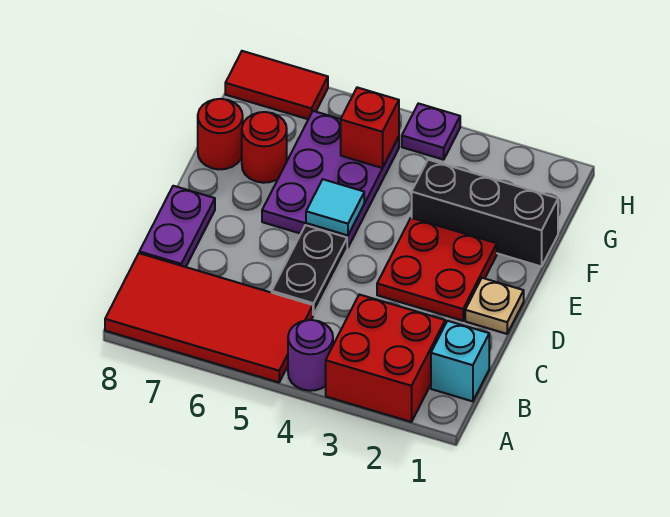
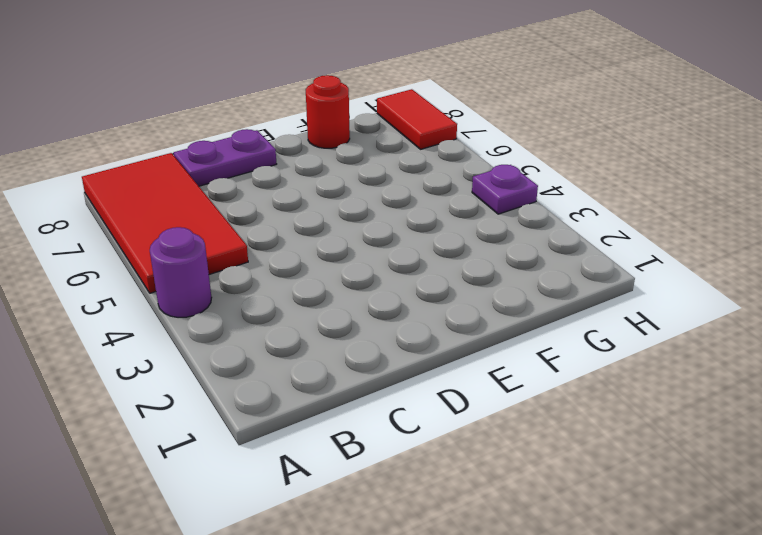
none -> red 2x2 brick [326,294,445,422]
none -> cyan 1x1 brick [431,321,489,401]
none -> black 1x2 plate [272,225,347,315]

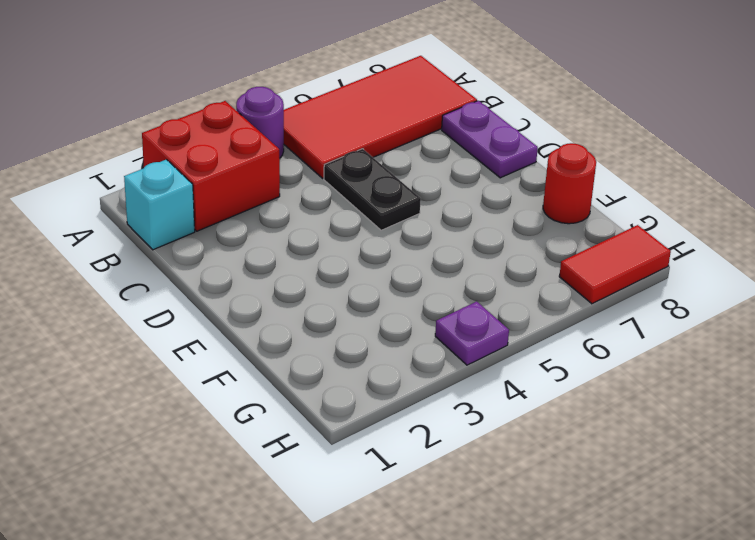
none -> tan 1x1 plate [465,278,524,334]
none -> red 2x2 plate [377,218,497,321]
none -> purple 2x3 plate [262,111,399,248]

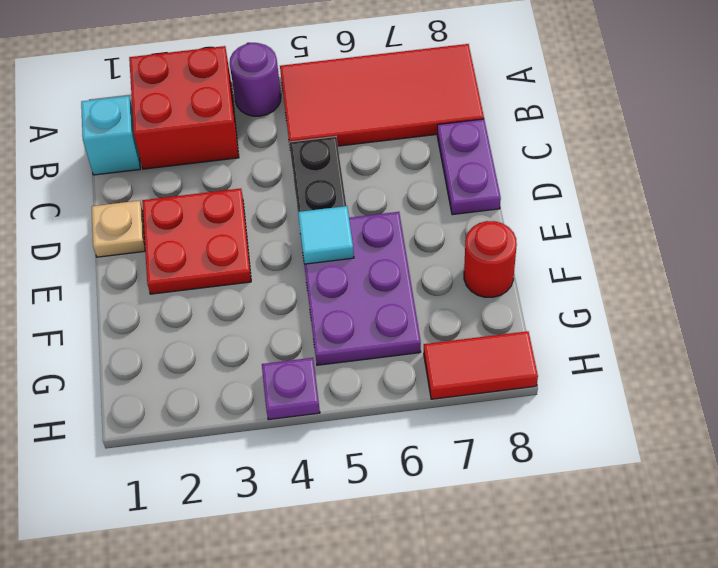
none -> black 1x3 brick [412,160,558,267]
none -> red 1x1 round brick [242,112,287,183]
none -> red 1x1 brick [341,87,399,168]

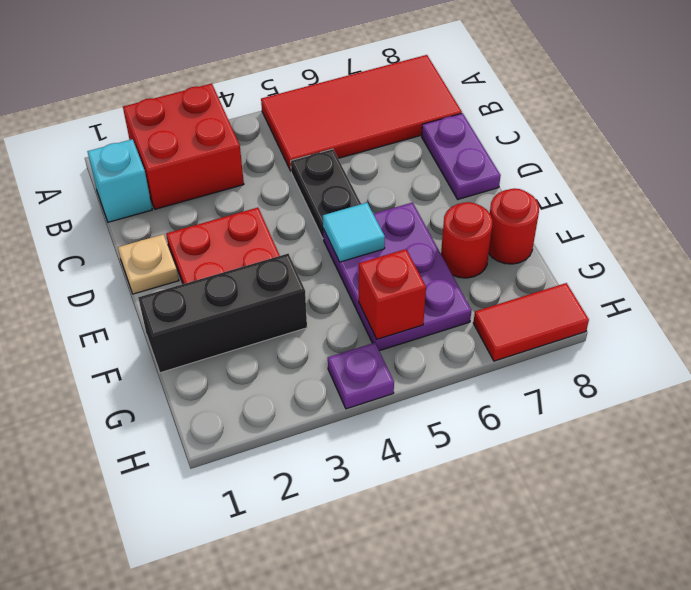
none -> purple 1x1 round brick [288,320,333,391]

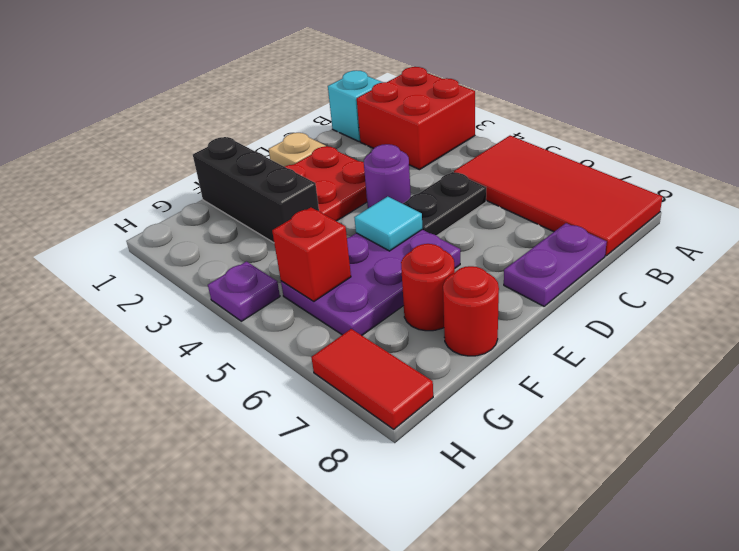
purple 1x1 round brick [364,144,411,208] -> purple 1x1 round brick moved to [288,320,333,391]

